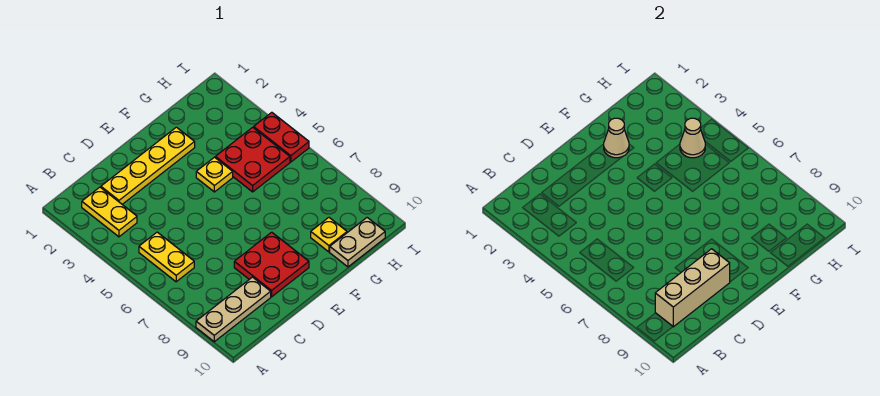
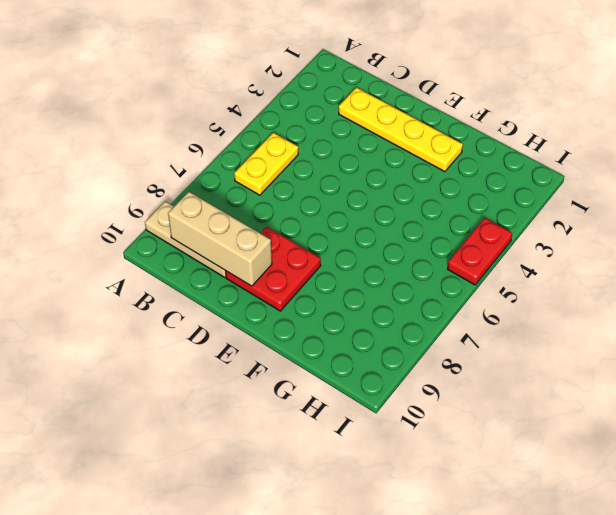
none -> yellow 1x2 plate [82,187,137,237]
none -> yellow 1x1 plate [196,157,233,192]
none -> red 2x2 plate [215,127,290,192]

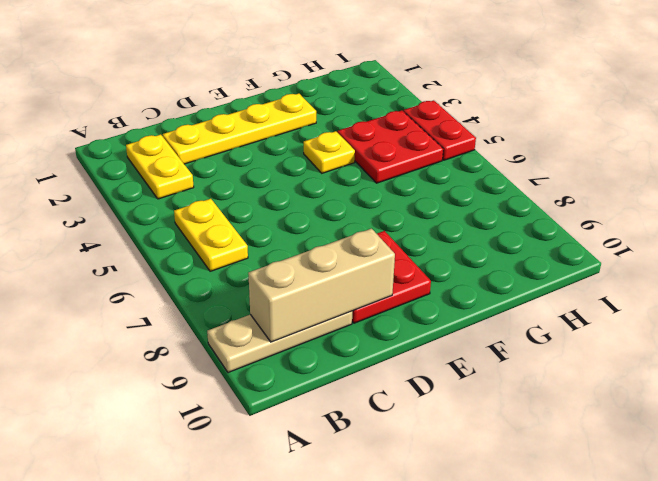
none -> yellow 1x1 plate [311,218,347,252]
none -> tan 1x2 plate [330,218,385,267]
none -> tan 1x1 cone [604,118,629,158]

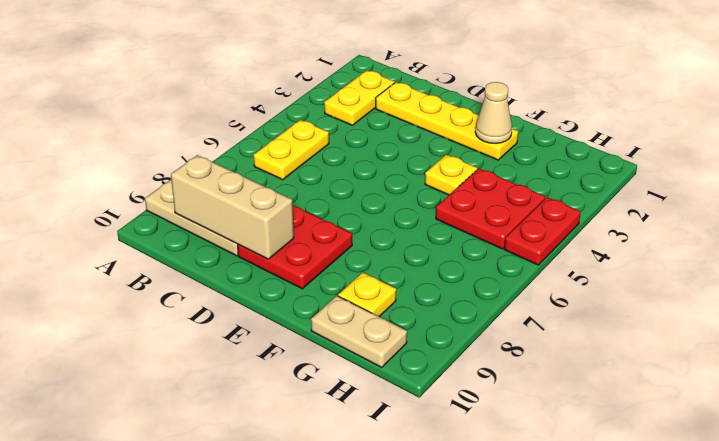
none -> tan 1x1 cone [680,118,705,158]

